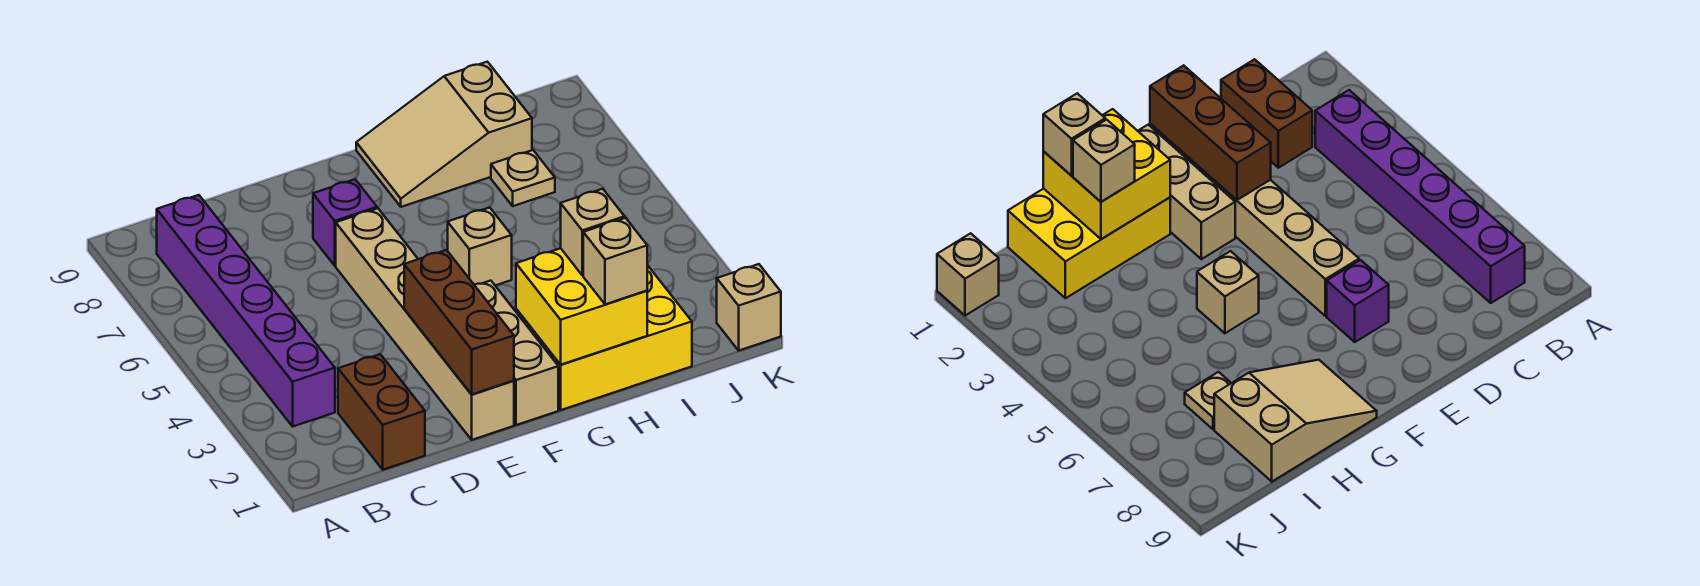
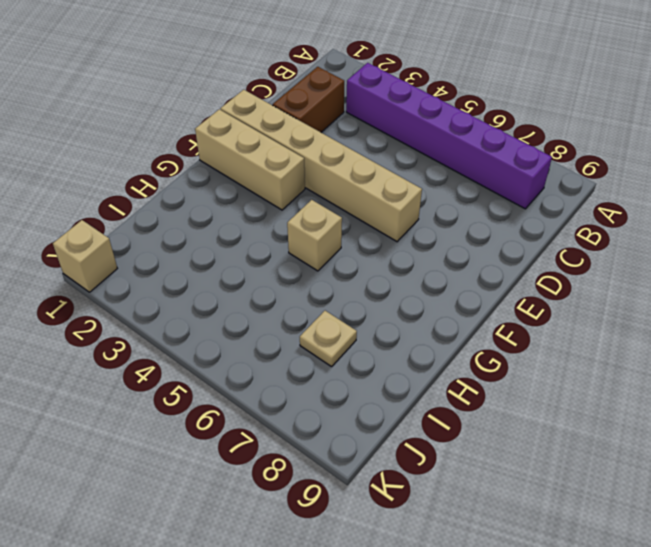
brown 1x2 brick [273,67,344,132] -> brown 1x2 brick turned to [338,354,425,470]
none -> purple 1x1 brick [313,179,377,266]
none -> yellow 2x3 brick [516,265,692,410]
none -> tan 2x3 slope [356,62,532,207]

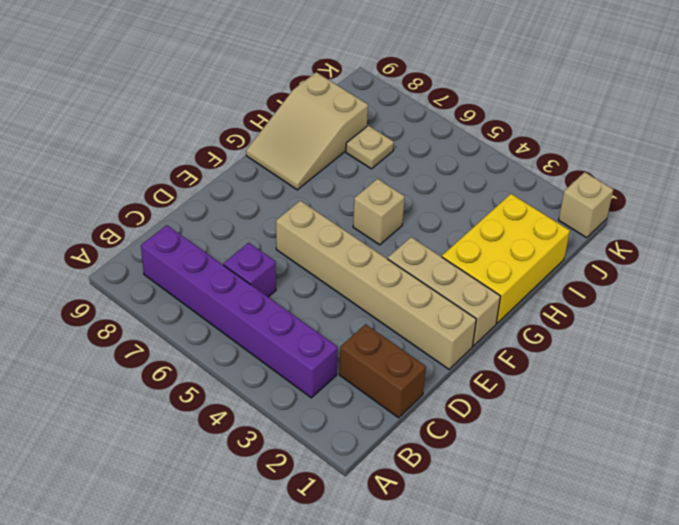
purple 1x1 brick [223,243,276,297] -> purple 1x1 brick moved to [313,179,377,266]
none -> brown 1x3 brick [404,250,514,394]
none -> yellow 2x2 brick [516,248,647,365]
none -> tan 1x1 brick [583,218,647,304]

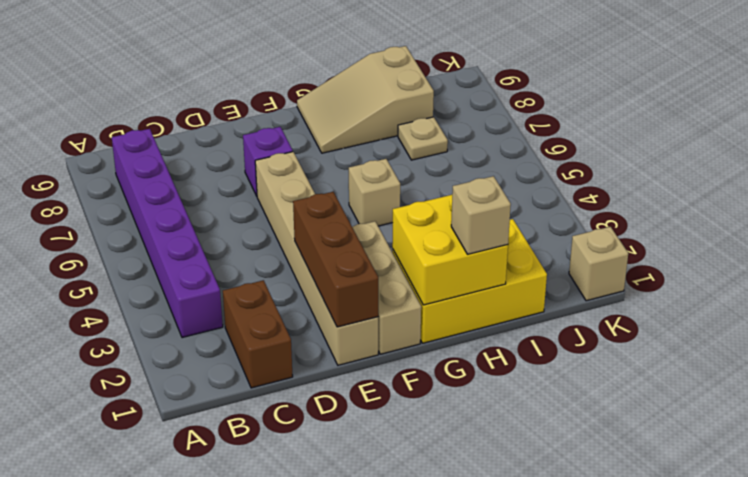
none -> tan 1x1 brick [561,189,625,275]

